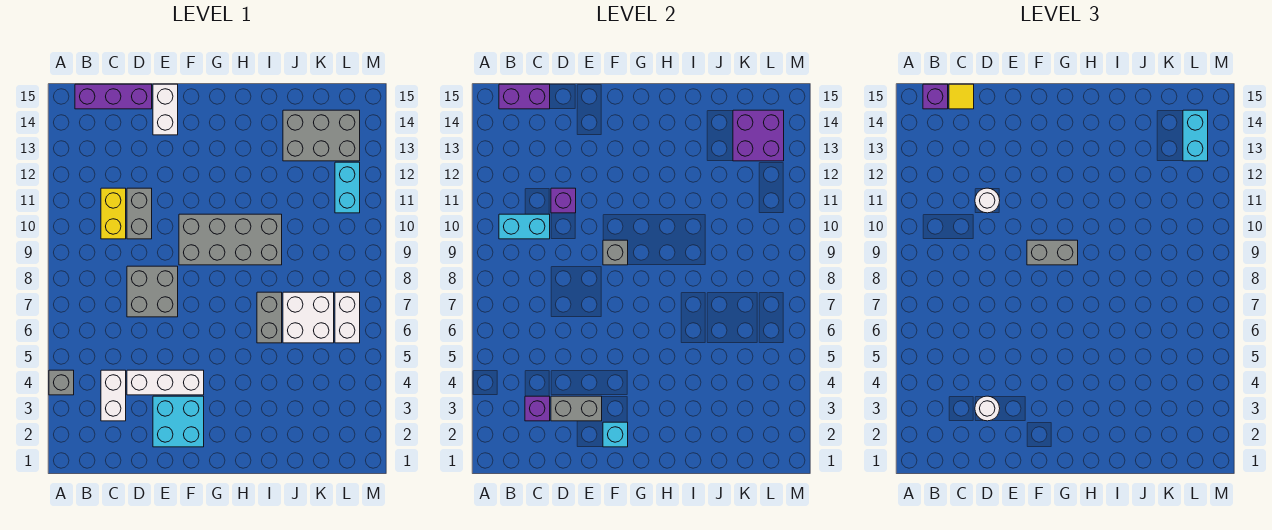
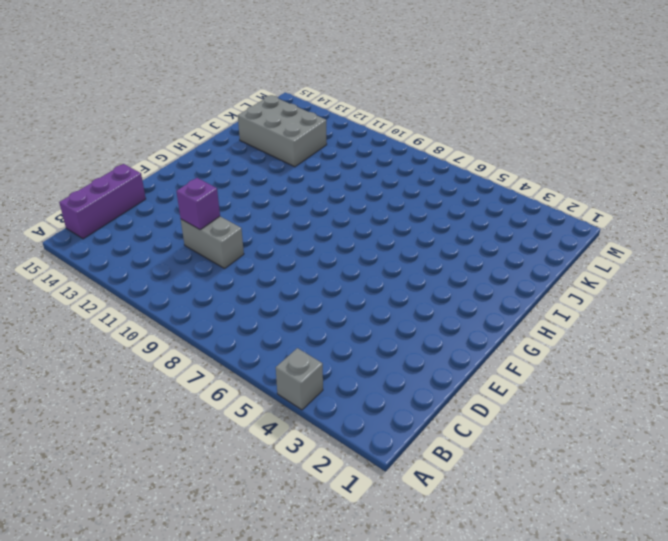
grey 2x3 brick [238,95,327,167] -> grey 2x3 brick turned to [283,110,360,161]
none -> white 1x2 brick [101,370,126,421]
none -> yellow 1x2 brick [101,188,126,239]
none -> white 1x3 brick [127,370,204,395]

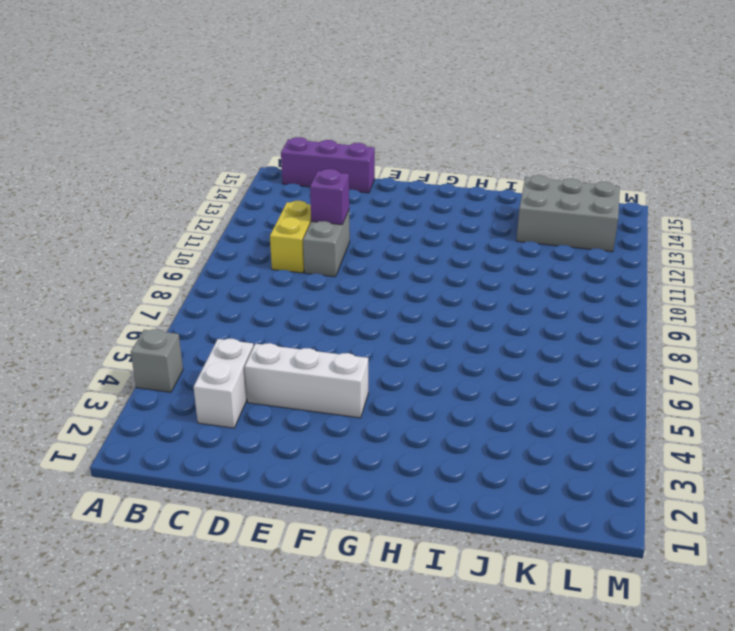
none -> grey 2x2 brick [127,266,178,317]
none -> cyan 2x2 brick [153,396,204,447]
none -> white 1x2 brick [153,84,178,135]

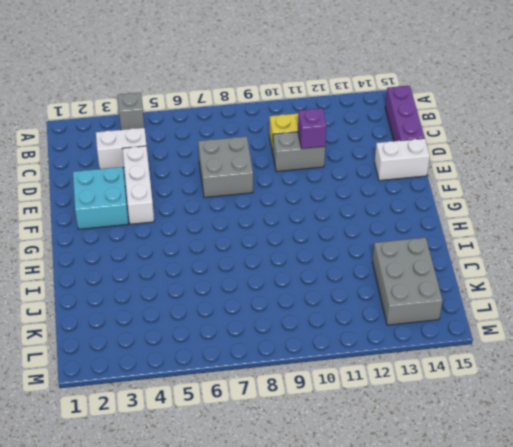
none -> grey 2x4 brick [179,214,282,265]
none -> grey 1x2 brick [257,292,282,343]
none -> white 2x2 brick [283,292,334,343]

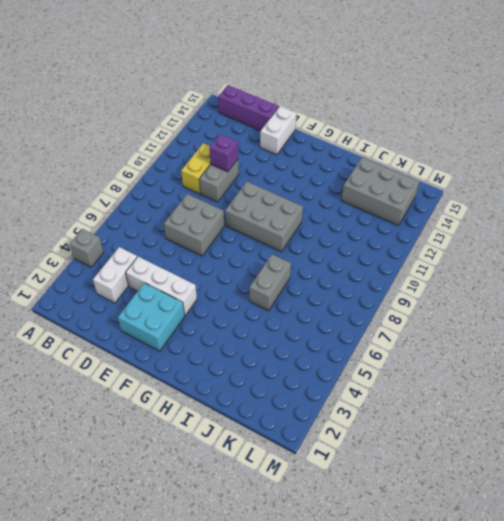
grey 2x3 brick [225,182,303,252] -> grey 2x4 brick [179,214,282,265]
none -> white 2x2 brick [283,292,334,343]
none -> white 1x2 brick [335,292,360,343]
none -> cyan 1x2 brick [335,162,360,213]

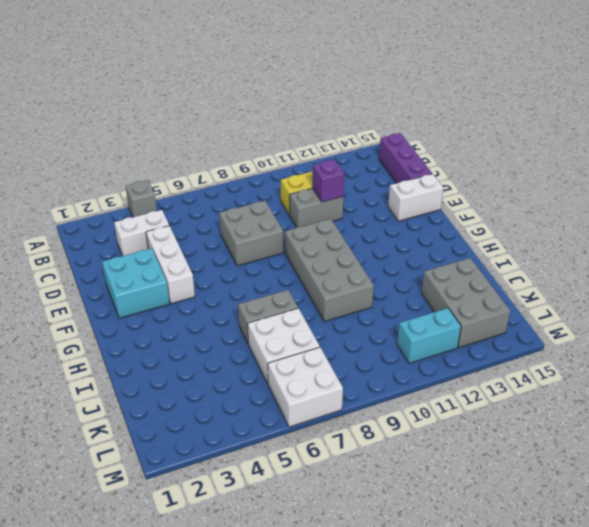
white 2x2 brick [268,347,343,427] -> white 1x2 brick [335,292,360,343]
none -> cyan 1x2 brick [499,214,550,239]
none -> purple 1x2 brick [499,84,550,109]
none -> purple 1x1 brick [525,396,550,421]

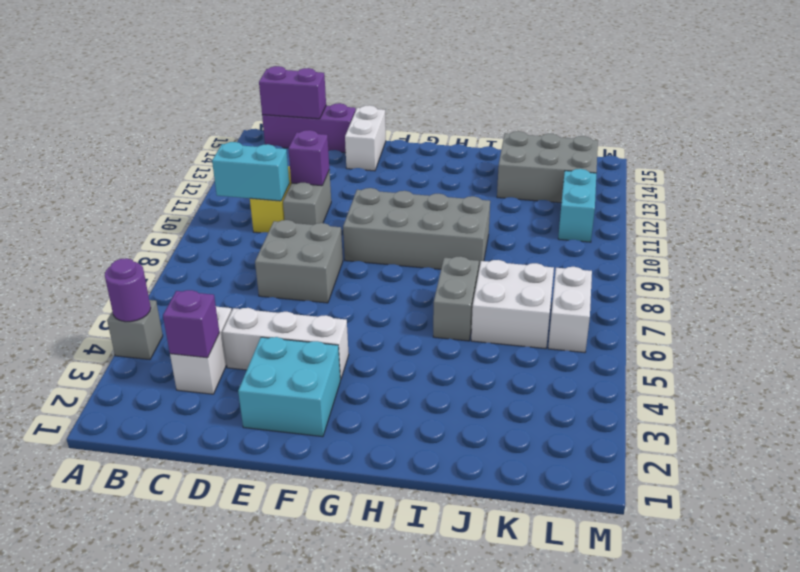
purple 1x1 round brick [105,258,151,322] -> none
none -> grey 1x2 brick [551,396,602,421]
none -> cyan 1x1 brick [603,422,628,447]
none -> grey 1x1 brick [603,240,628,265]

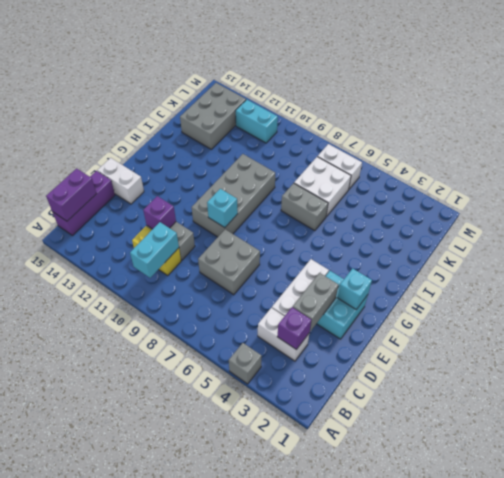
cyan 1x1 brick [207,189,238,228] -> grey 1x1 brick [603,240,628,265]
none -> purple 2x2 brick [733,110,784,161]
none -> purple 1x1 brick [923,84,948,109]
none -> yellow 1x1 tile [949,84,974,109]

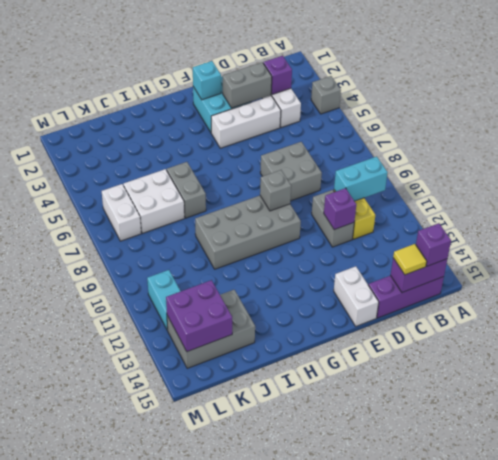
none -> white 1x1 round brick [975,396,1000,421]
none -> white 1x1 round brick [975,188,1000,213]
none -> grey 1x2 brick [1027,240,1078,265]

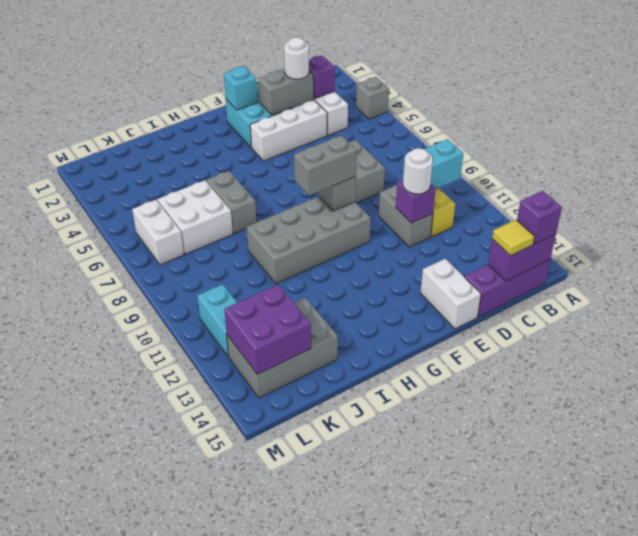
none -> cyan 1x2 brick [1183,110,1208,161]

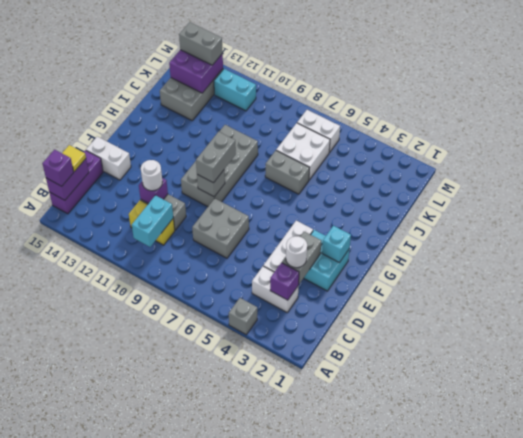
grey 1x2 brick [179,22,223,65] -> cyan 1x2 brick [1183,110,1208,161]

